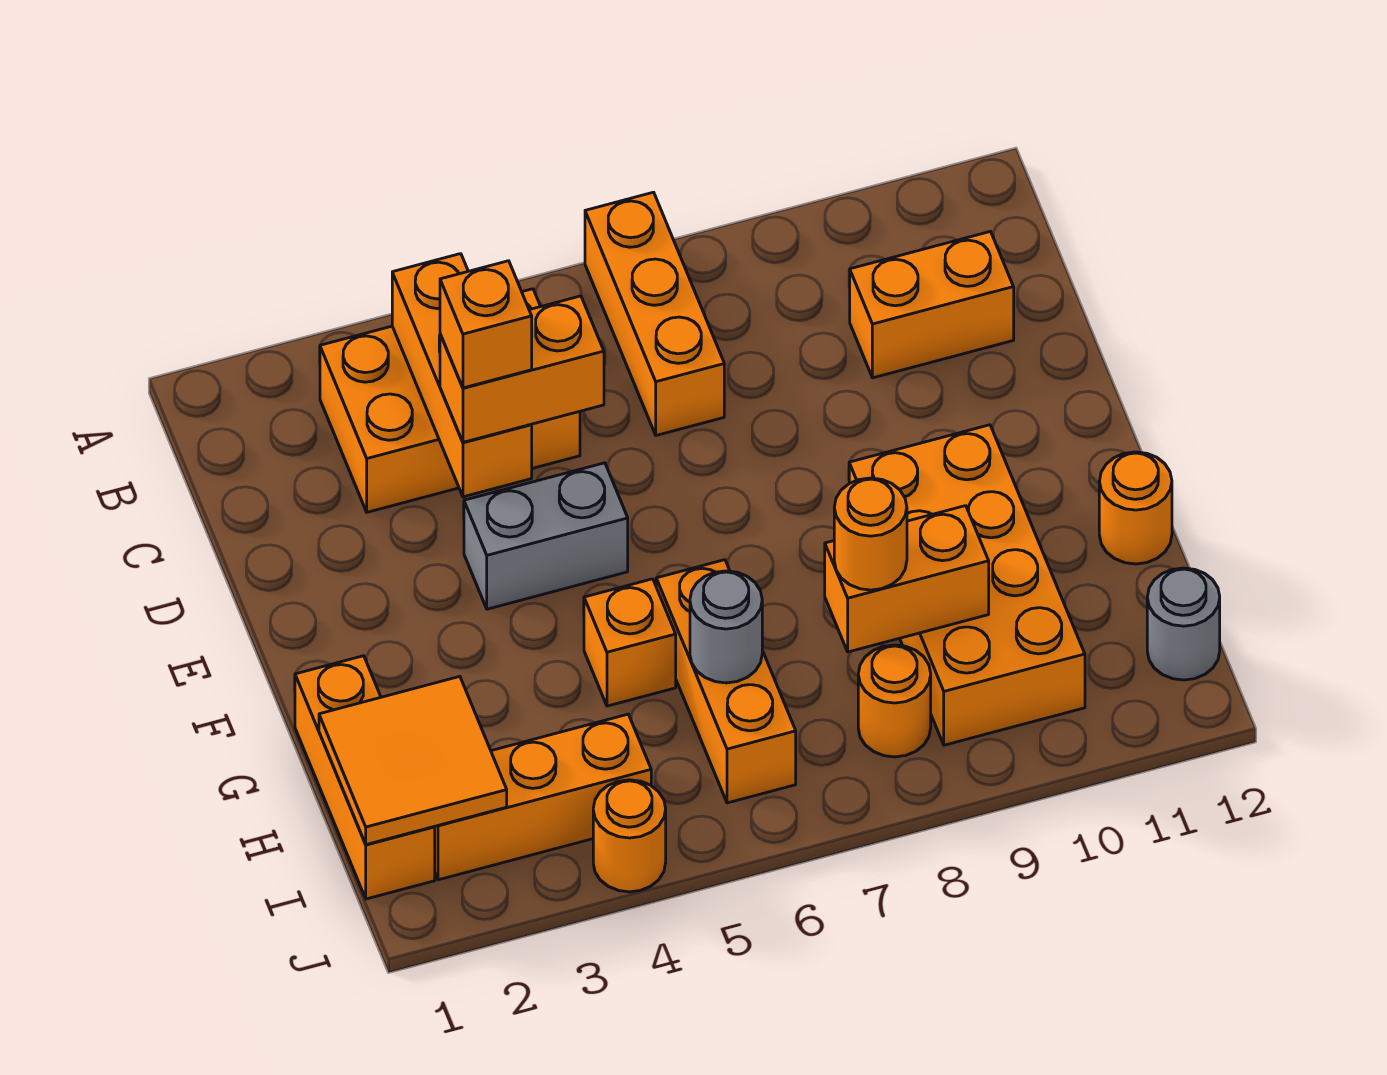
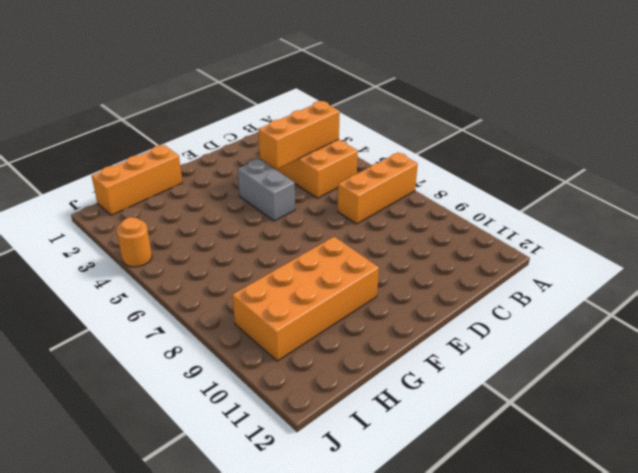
none -> orange 1x2 brick [850,232,1014,378]
none -> orange 1x1 brick [584,579,676,706]
none -> orange 1x3 brick [656,560,796,803]

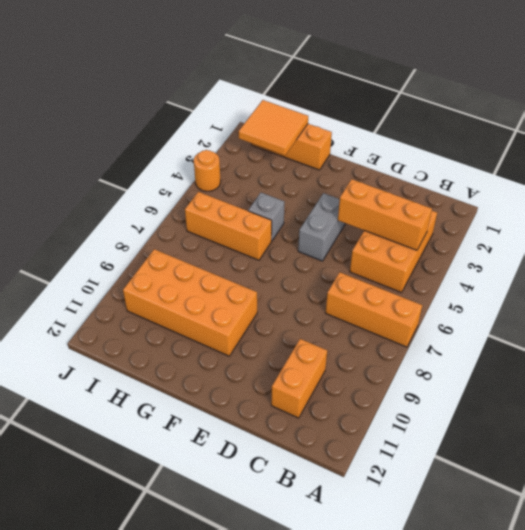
grey 1x1 brick [248,193,284,241] -> orange 1x1 brick [584,579,676,706]
none -> orange 1x1 round brick [1099,452,1172,564]
none -> orange 1x3 brick [434,714,651,880]
none -> orange 1x1 round brick [858,645,931,757]

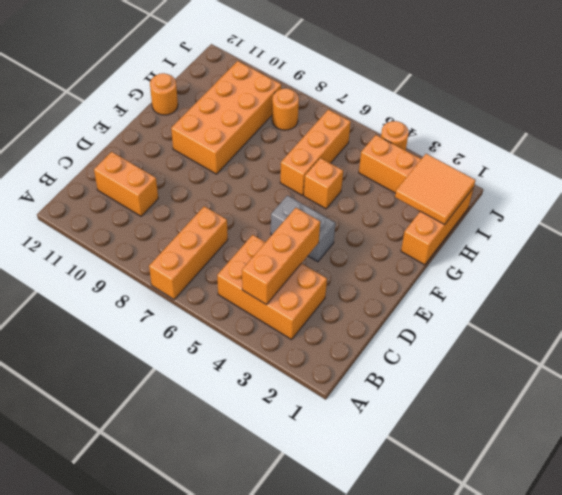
none -> grey 1x1 round brick [1147,568,1220,680]
none -> grey 1x1 round brick [690,571,762,683]
none -> orange 1x2 brick [825,506,989,652]

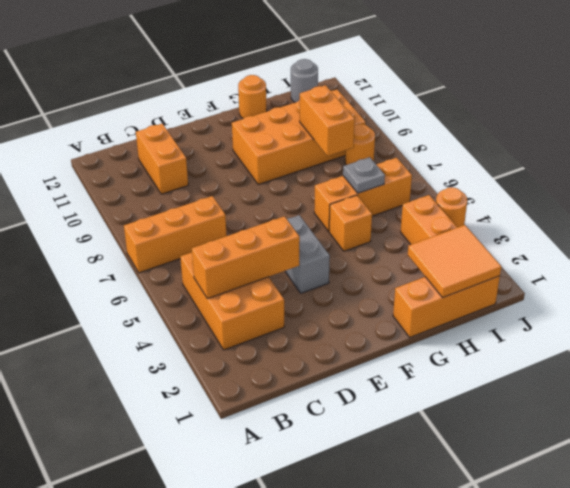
grey 1x1 plate [343,157,385,193] -> grey 1x1 round brick [690,571,762,683]
none -> orange 1x2 brick [440,296,604,442]
none -> orange 1x1 round brick [834,478,907,590]
none -> orange 1x1 brick [440,261,532,388]

